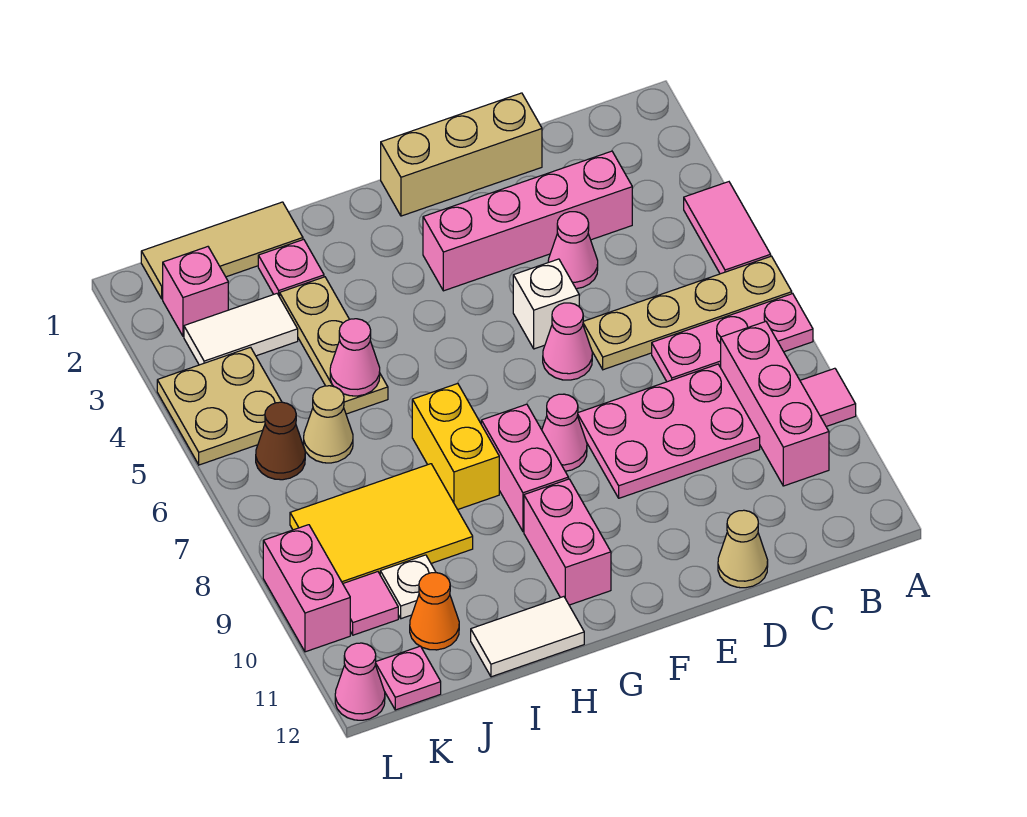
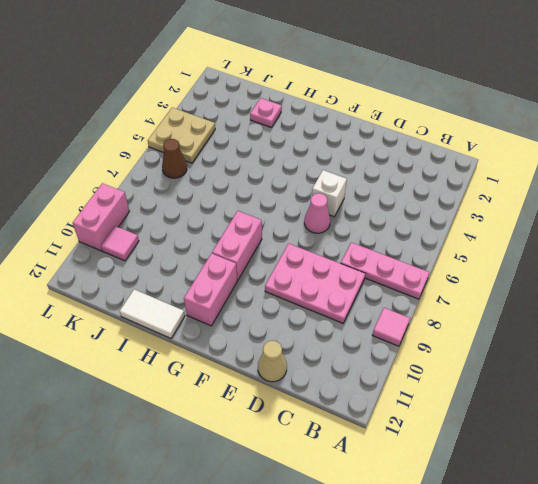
none -> pink 1x2 tile [684,182,771,274]
none -> tan 1x4 plate [583,256,792,370]
none -> pink 1x3 brick [721,322,829,486]
none -> pink 1x4 brick [423,151,632,291]

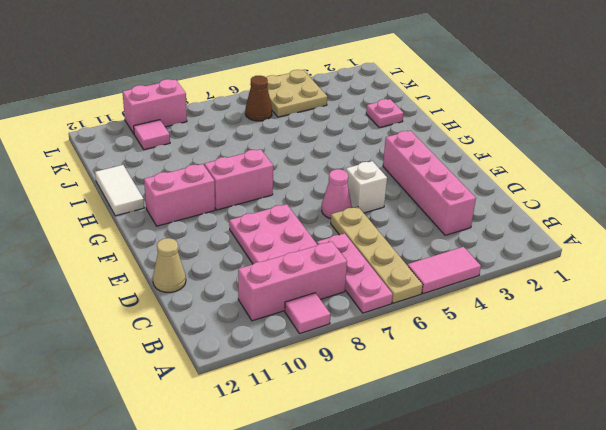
none -> tan 1x3 brick [381,93,542,216]
none -> pink 1x1 cone [548,212,598,289]
none -> pink 1x1 cone [542,394,587,471]
none -> yellow 1x2 brick [412,384,499,510]

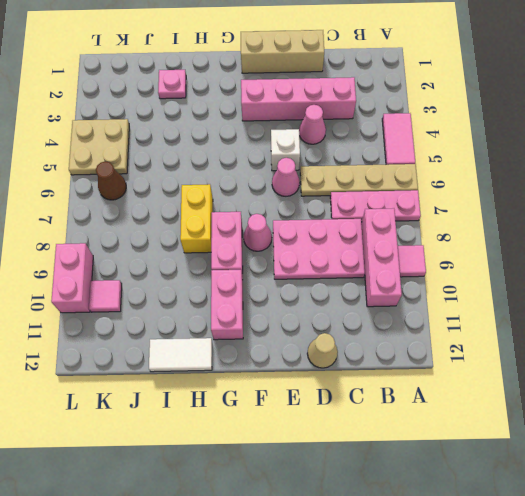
none -> tan 1x3 tile [141,202,303,299]
none -> tan 1x3 plate [280,277,388,414]
none -> yellow 2x3 tile [290,464,473,583]
none -> white 1x2 tile [184,294,298,365]

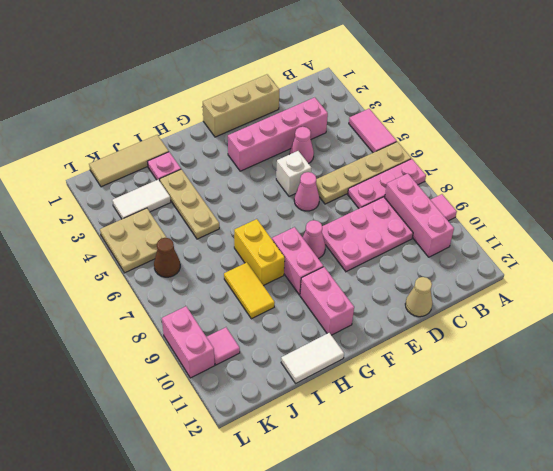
yellow 1x2 tile [224,262,275,319] -> yellow 2x3 tile [290,464,473,583]
none -> tan 1x1 cone [304,386,353,463]
none -> white 1x1 plate [380,555,436,619]
none -> orange 1x1 cone [410,573,459,650]
none -> pink 1x1 brick [163,247,228,336]

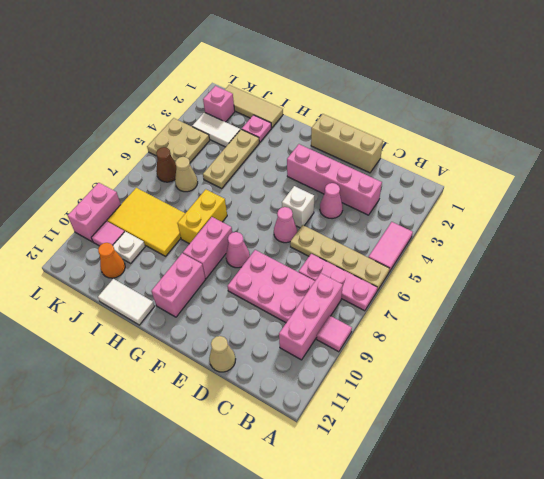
none -> pink 1x1 plate [375,646,441,710]
none -> pink 1x1 cone [335,643,385,720]
none -> pink 1x1 cone [330,319,380,396]

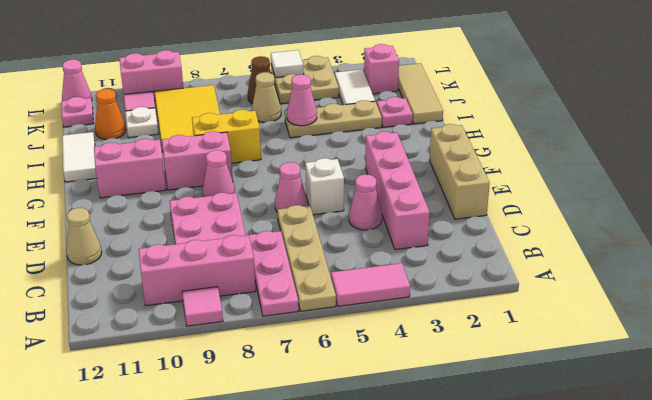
white 1x1 tile [271,50,304,77] -> none

